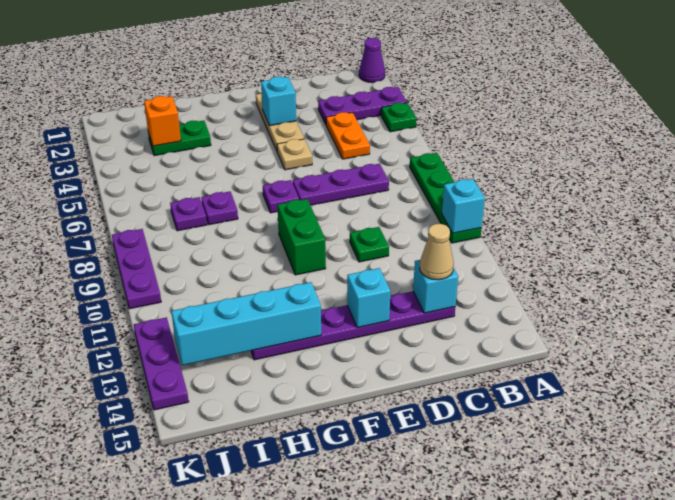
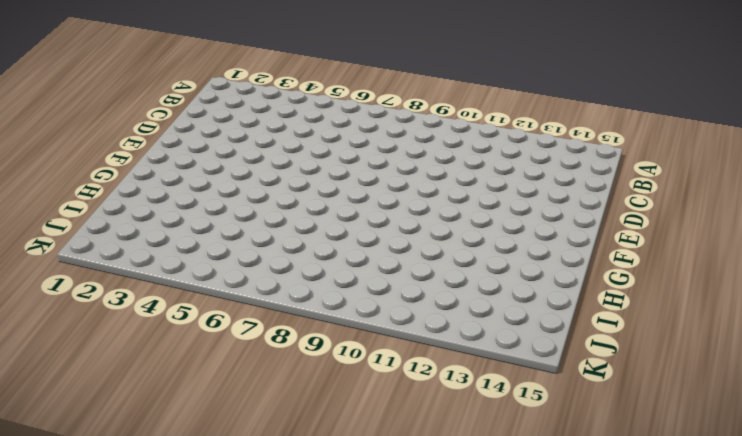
none -> purple 1x1 cone [359,38,385,83]
none -> purple 1x3 plate [318,87,407,125]
none -> green 1x1 plate [381,103,417,132]

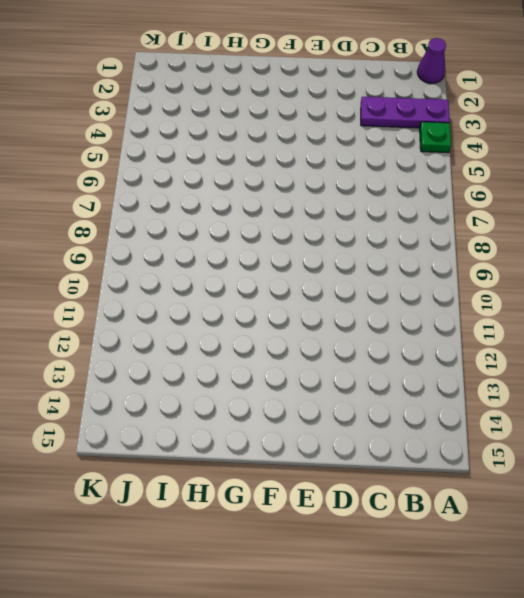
none -> green 1x4 plate [410,153,482,243]
none -> orange 1x2 plate [326,112,370,159]
none -> purple 1x3 plate [293,164,389,205]

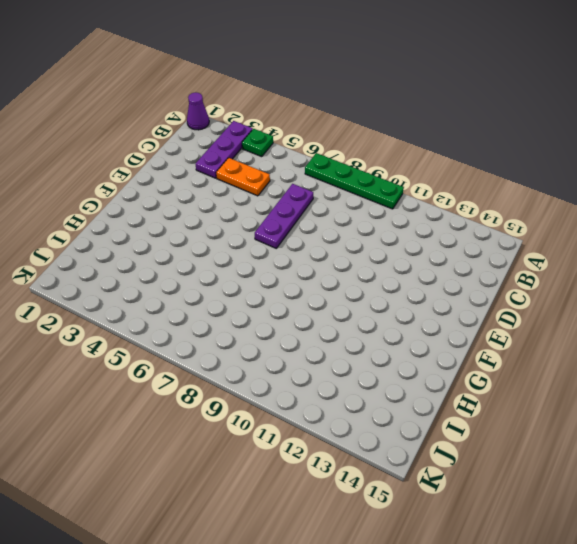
none -> purple 1x6 plate [251,291,455,360]
none -> green 1x1 plate [350,227,389,262]
none -> tan 1x3 plate [256,93,304,151]

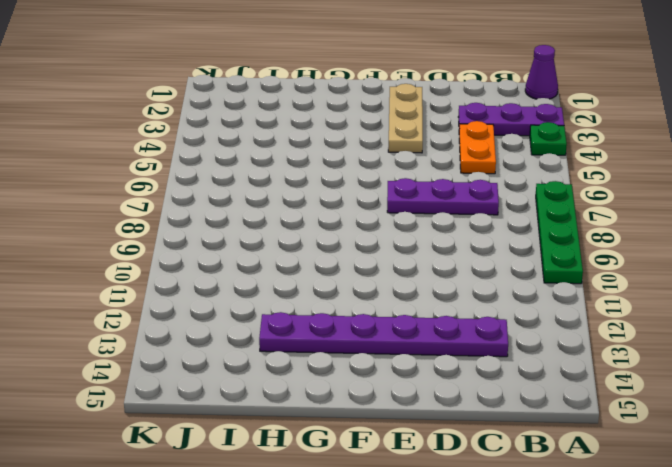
none -> green 1x1 plate [350,227,389,262]
none -> tan 1x1 plate [277,139,312,170]
none -> purple 1x1 plate [263,180,299,213]

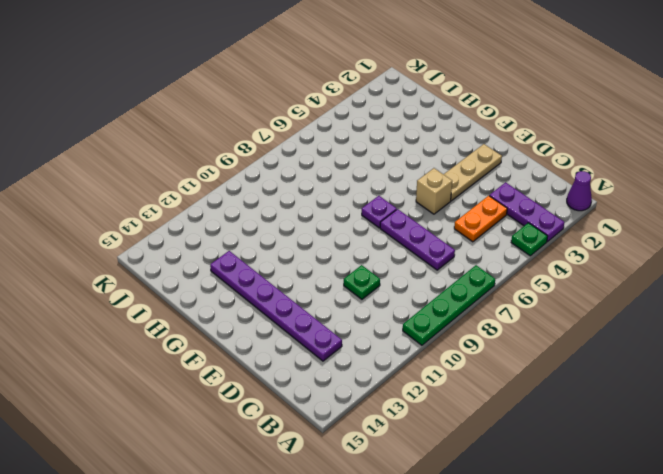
tan 1x1 brick [416,168,452,214] -> tan 1x1 plate [277,139,312,170]
none -> green 1x2 brick [277,199,326,275]
none -> green 1x2 plate [148,121,211,156]
none -> purple 1x1 plate [201,192,238,225]

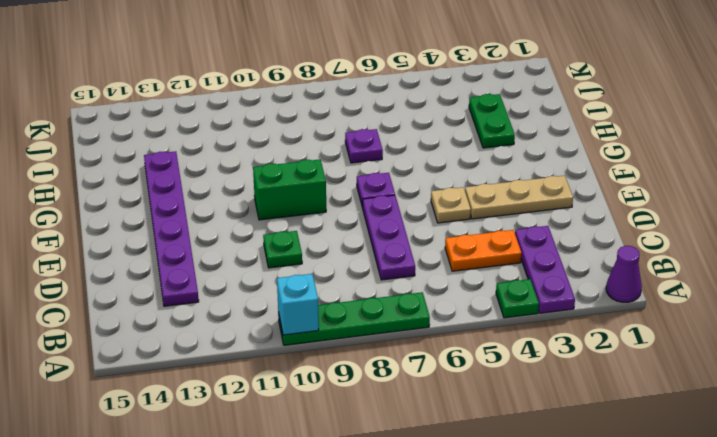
none -> purple 1x1 plate [170,197,207,231]
none -> purple 1x3 plate [112,229,161,309]
none -> purple 1x3 plate [134,317,189,410]

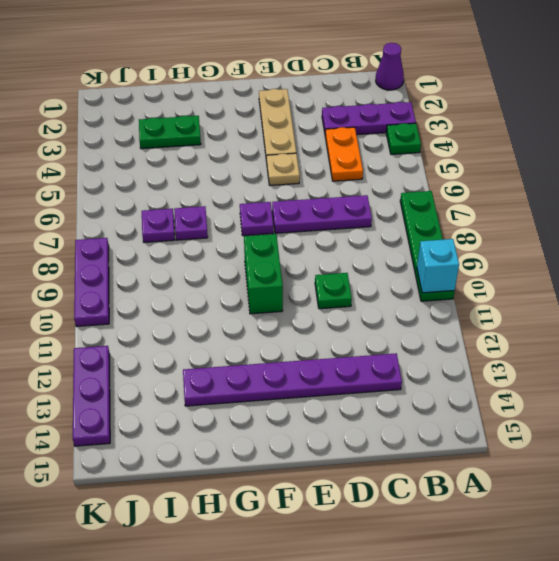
none -> cyan 1x1 brick [413,260,458,313]
none -> cyan 1x1 brick [261,77,296,126]
none -> cyan 1x1 brick [347,268,390,328]

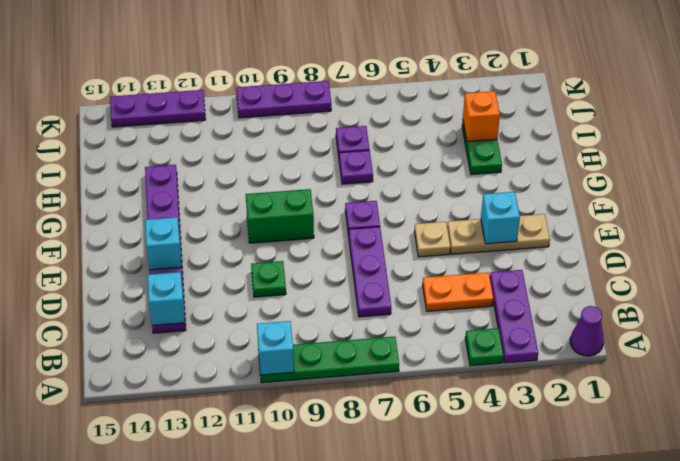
none -> cyan 1x4 brick [171,282,321,365]
none -> tan 1x1 cone [420,224,454,280]

